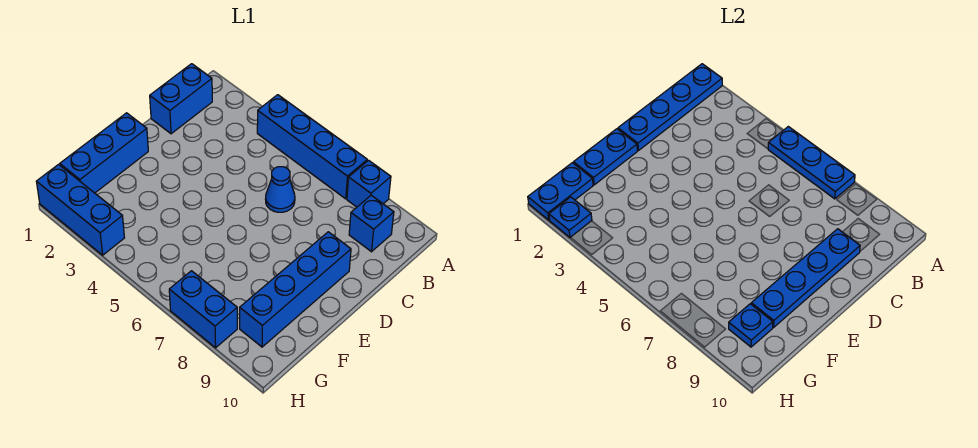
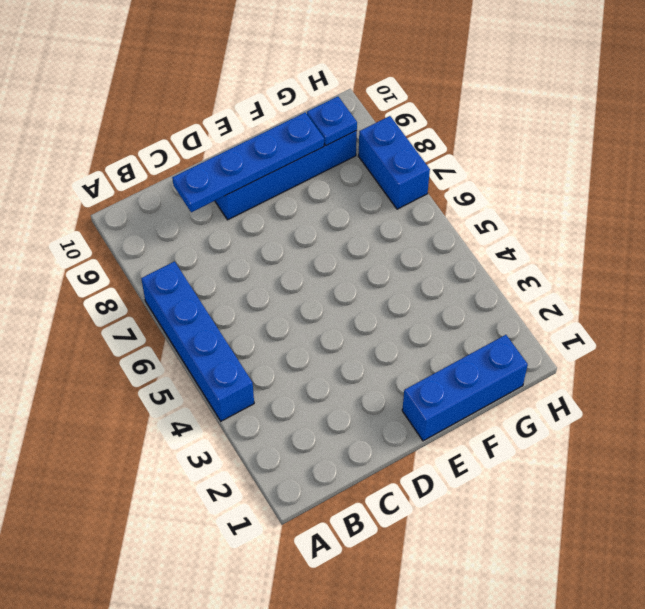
none -> blue 1x1 brick [347,160,391,207]
none -> blue 1x2 brick [150,64,212,134]
none -> blue 1x1 brick [349,195,394,252]

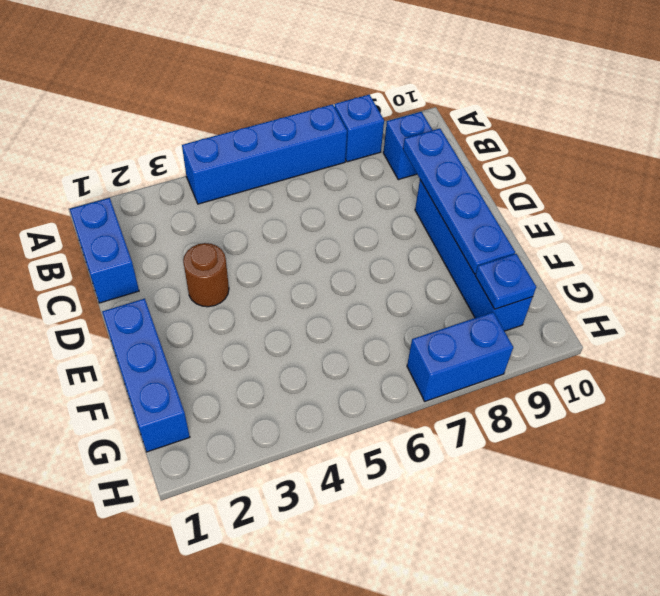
brown 1x1 round brick [183,243,229,307] -> none
none -> blue 1x1 cone [266,167,295,212]
none -> blue 1x3 brick [36,164,124,255]
none -> blue 1x4 plate [618,64,722,151]

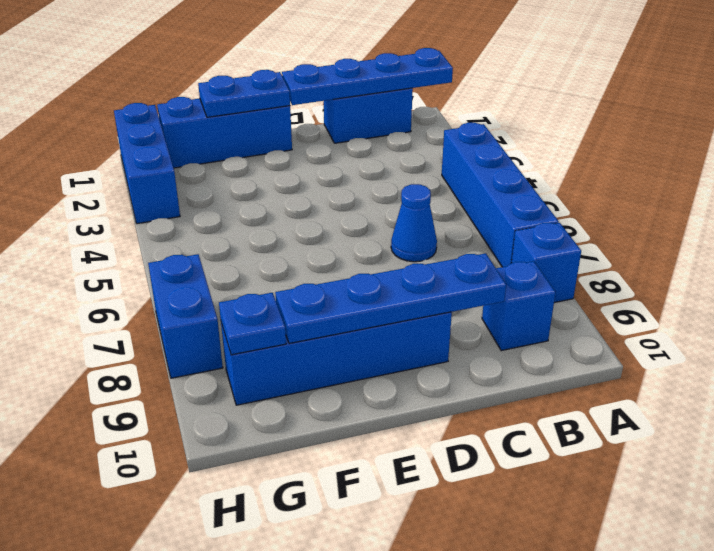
none -> blue 1x3 plate [768,127,855,199]
none -> blue 1x2 plate [528,163,593,220]
none -> blue 1x1 plate [549,197,592,237]

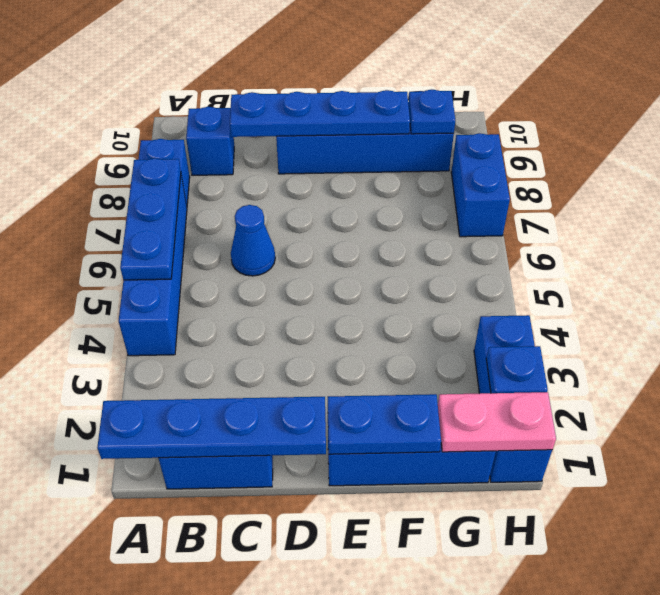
pink 1x2 plate [438,392,556,452] -> blue 1x2 plate [528,163,593,220]

